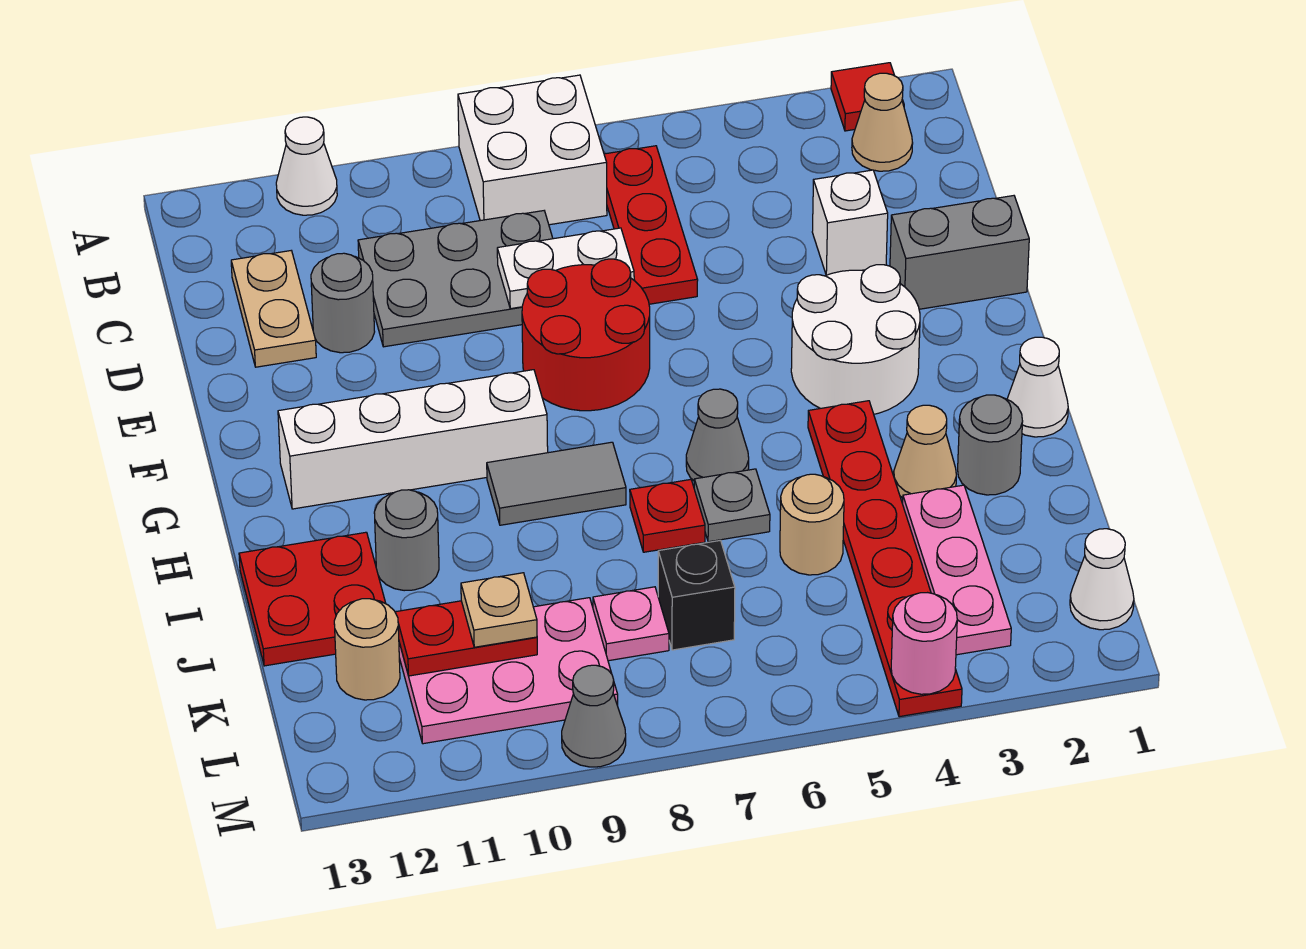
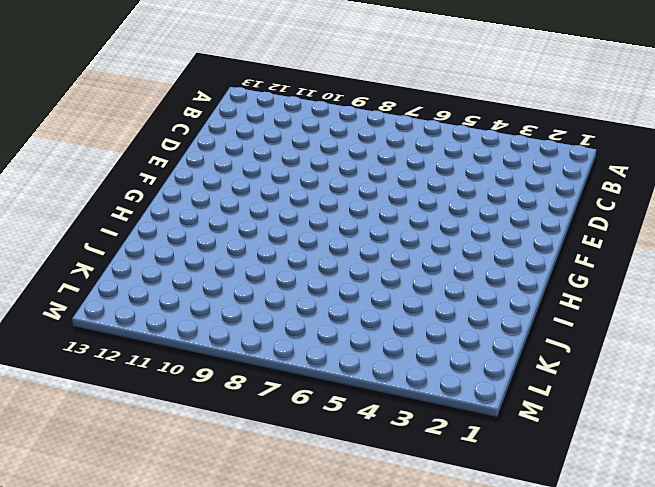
none -> red 1x1 tile [831,63,904,131]
none -> white 2x2 brick [458,75,607,225]
none -> white 1x1 cone [276,117,337,215]
none -> tan 1x1 cone [852,73,913,171]

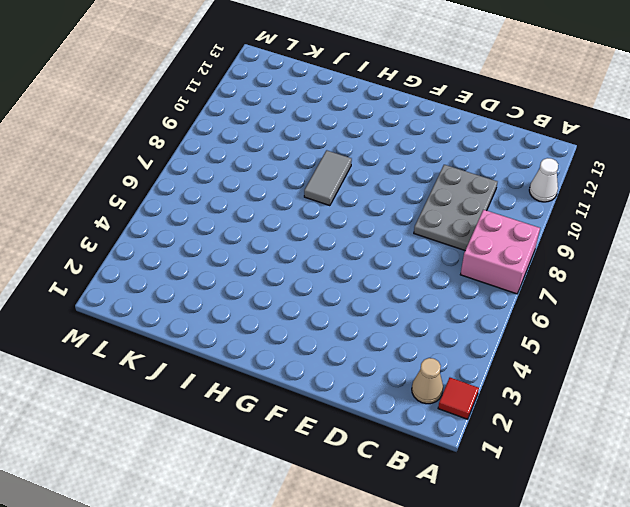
pink 2x2 brick [460,210,540,294] -> white 2x2 brick [458,75,607,225]
none -> red 1x3 plate [604,146,698,304]
none -> tan 1x2 plate [231,251,316,367]
none -> white 1x1 brick [812,170,888,275]
none -> grey 1x1 round brick [311,253,375,353]

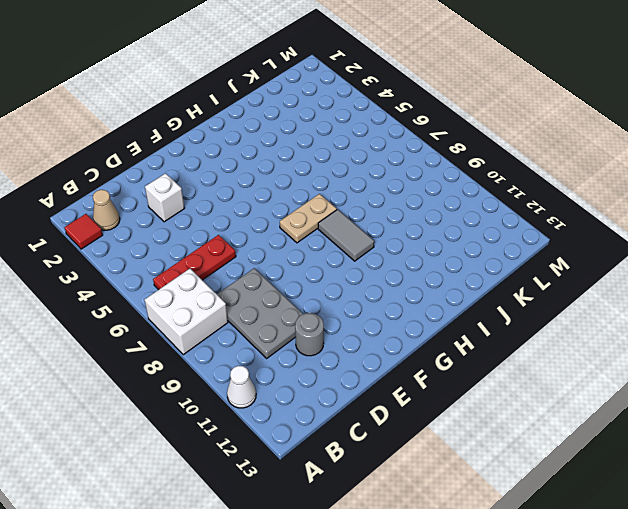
tan 1x2 plate [280,194,337,243] -> tan 1x2 plate moved to [231,251,316,367]
none -> grey 1x2 brick [890,196,1029,309]
none -> red 2x2 round brick [522,259,650,411]
none -> white 2x2 round brick [791,265,920,414]
none -> white 1x4 brick [278,370,548,509]

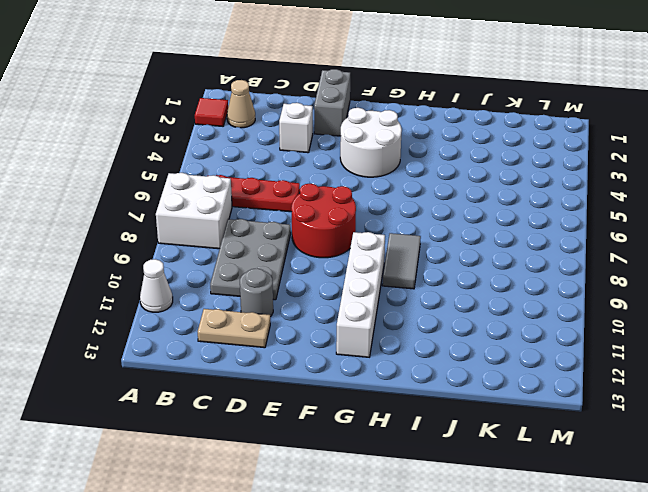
none -> white 1x1 cone [1007,337,1068,437]
none -> red 1x6 plate [808,401,962,717]
none -> grey 1x1 cone [686,389,749,481]
none -> grey 1x1 round brick [958,395,1023,495]

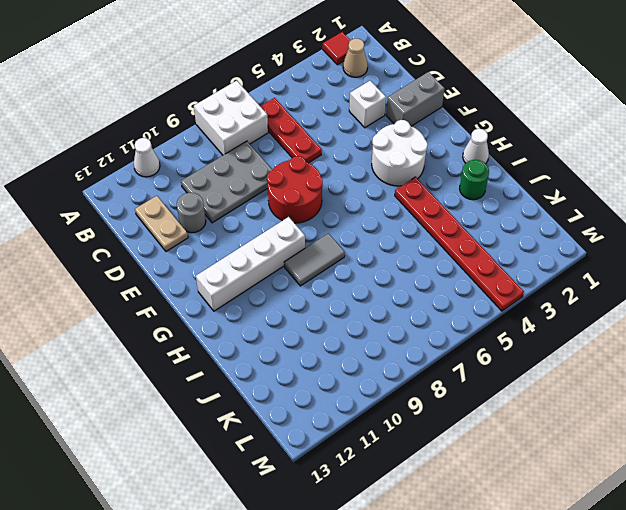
green 1x1 round brick [460,160,489,200] -> grey 1x1 round brick [958,395,1023,495]
none -> grey 1x1 cone [686,389,749,481]
none -> tan 1x1 cone [894,405,956,498]
none -> grey 1x1 plate [694,469,770,542]
none -> red 1x1 plate [630,480,705,552]

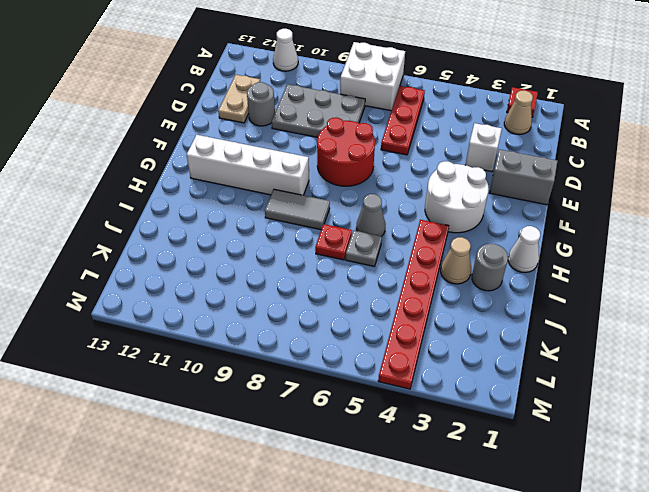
none -> grey 1x1 round brick [374,490,439,591]
none -> red 2x2 plate [239,532,386,666]
none -> pink 1x3 plate [903,485,1011,655]
none -> tan 1x1 round brick [780,474,844,575]

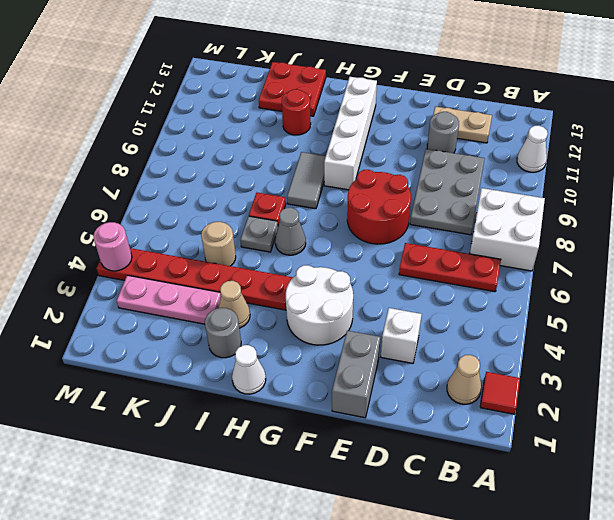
red 1x1 round brick [282,89,311,135] -> grey 1x1 round brick [374,490,439,591]
none -> black 1x1 brick [658,540,735,650]
none -> pink 1x1 plate [593,587,669,661]
none -> pink 2x3 plate [399,598,618,744]
none -> tan 1x1 round brick [334,599,400,700]

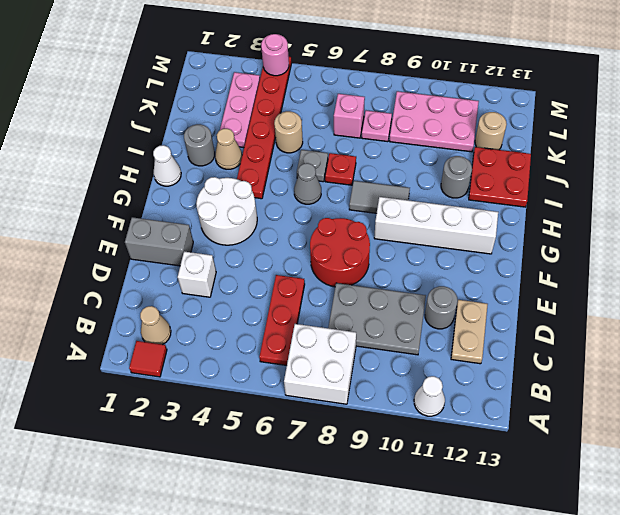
pink 1x1 brick [334,94,365,138] -> black 1x1 brick [658,540,735,650]
none -> white 1x1 cone [1070,529,1134,630]
none -> grey 1x1 cone [562,665,626,767]
none -> white 1x2 plate [497,228,634,309]
none -> red 1x2 plate [395,601,537,676]

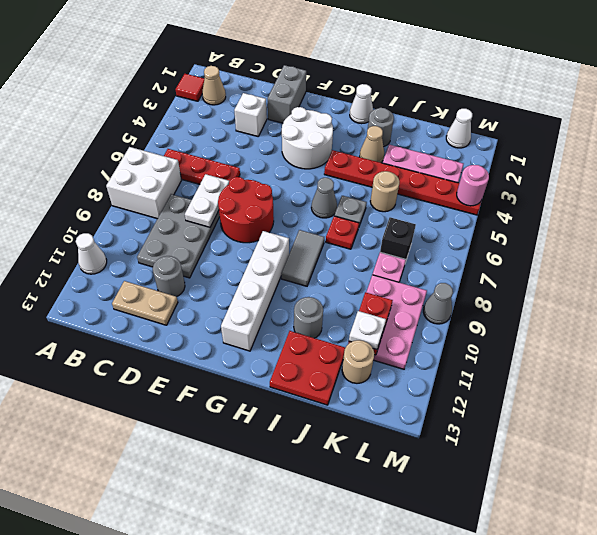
white 1x1 plate [349,311,386,349] -> none
none -> tan 1x1 plate [461,573,537,647]

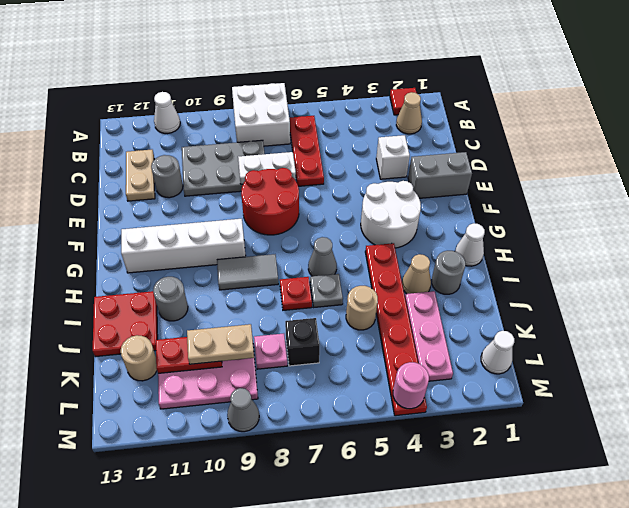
tan 1x2 plate [187,324,254,364] -> tan 1x1 plate [461,573,537,647]

